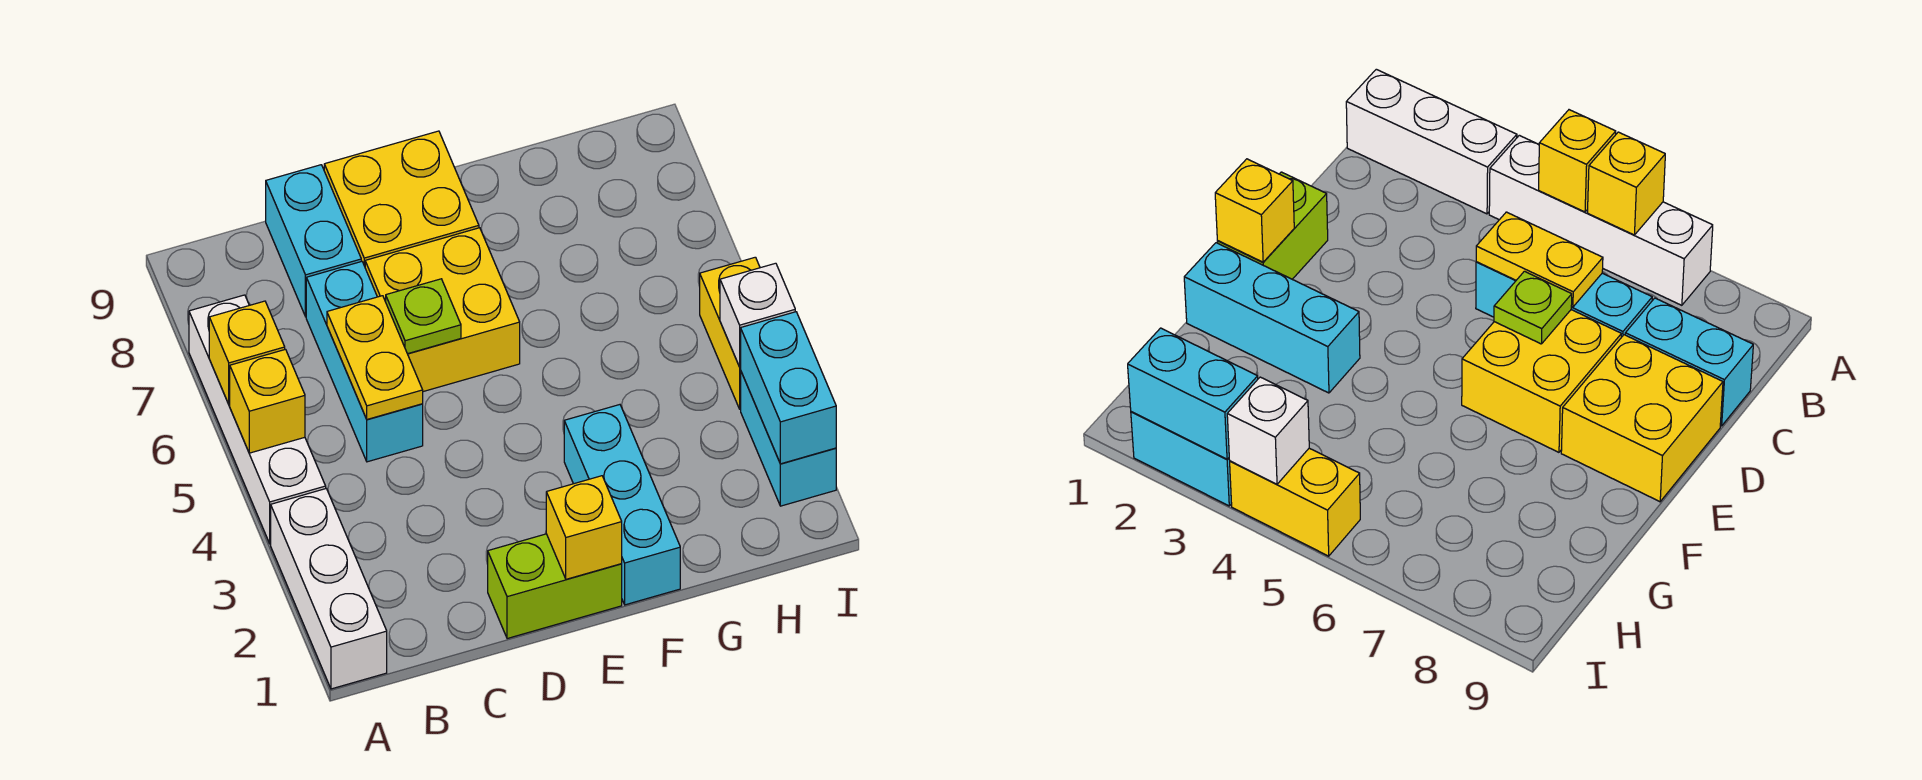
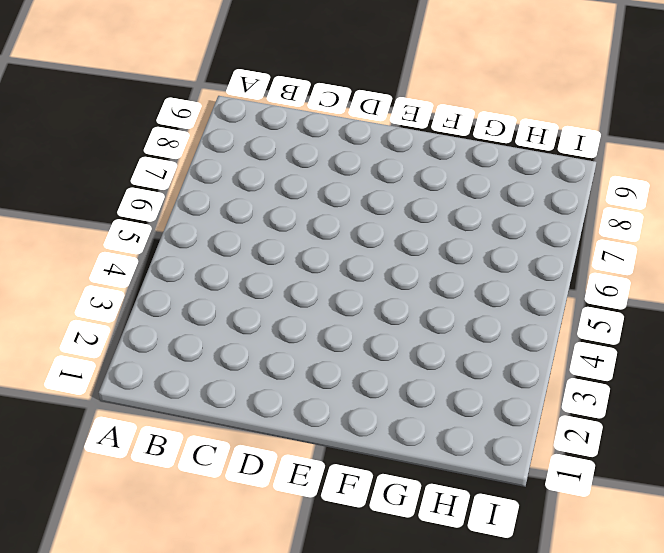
none -> white 1x3 brick [271,489,387,689]
none -> white 1x4 brick [189,295,326,544]
none -> cyan 1x3 brick [306,261,423,462]

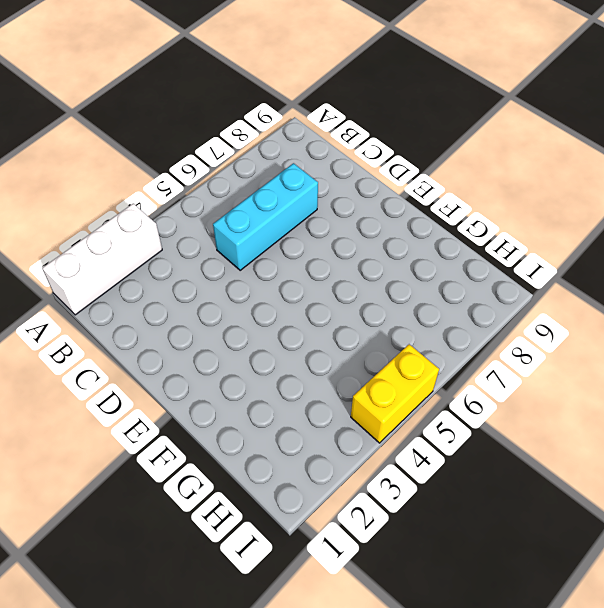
none -> white 1x4 brick [189,295,326,544]
none -> cyan 1x2 brick [266,165,361,317]
none -> lime 1x2 brick [488,534,622,639]

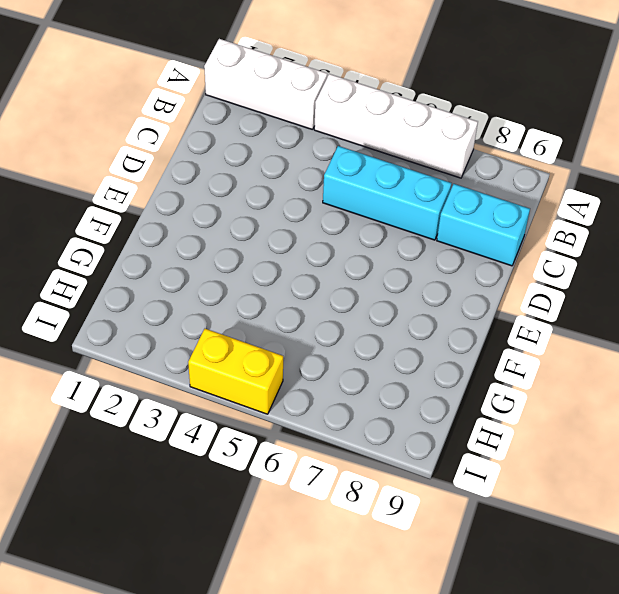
none -> lime 1x2 brick [488,534,622,639]
none -> yellow 2x2 brick [365,228,520,392]
none -> yellow 2x2 brick [324,131,479,266]

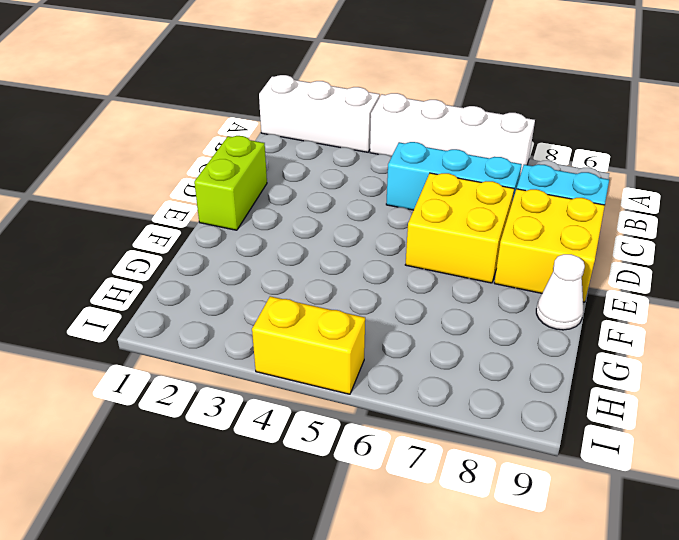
white 1x1 cone [536,254,585,330] -> none
none -> cyan 1x3 brick [564,405,680,605]
none -> cyan 1x2 brick [741,372,836,506]
none -> yellow 1x1 brick [230,349,305,453]

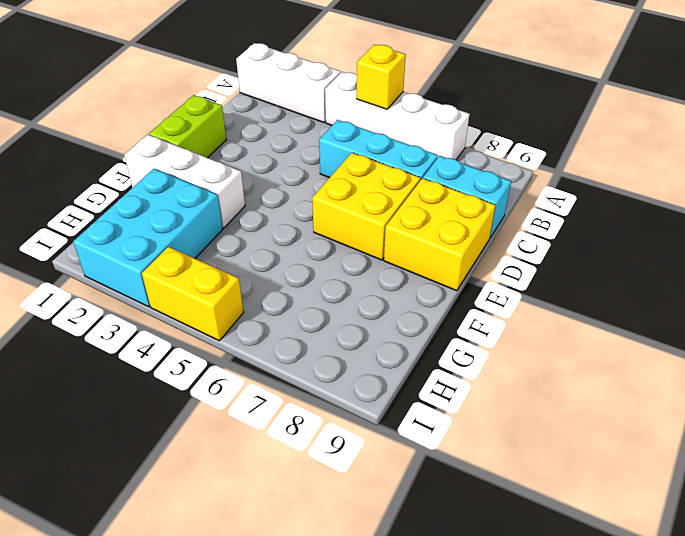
white 1x3 brick [124,135,245,228] -> cyan 1x3 brick [564,405,680,605]
cyan 2x3 brick [73,169,223,307] -> cyan 1x2 brick [741,372,836,506]
none -> yellow 1x1 brick [209,301,285,405]
none -> yellow 1x2 plate [327,296,423,419]
none -> lime 1x1 plate [386,279,461,354]

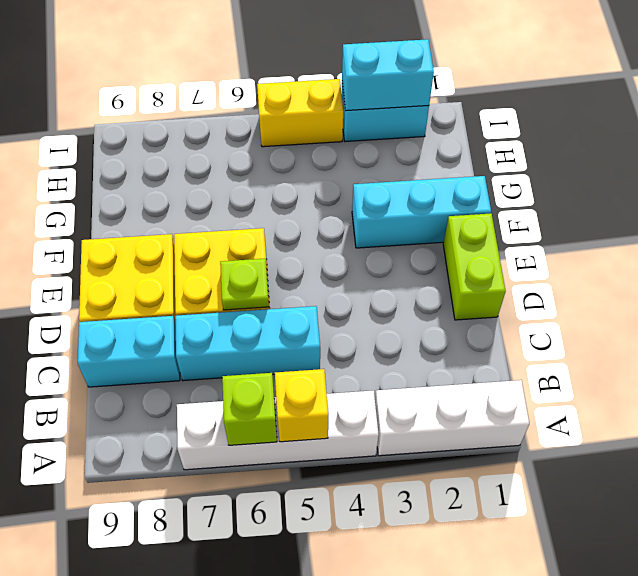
lime 1x1 brick [222,373,277,445] -> yellow 1x1 brick [209,301,285,405]
none -> yellow 1x2 plate [327,296,423,419]
none -> yellow 1x1 brick [546,476,622,579]
none -> white 1x1 brick [720,263,795,367]

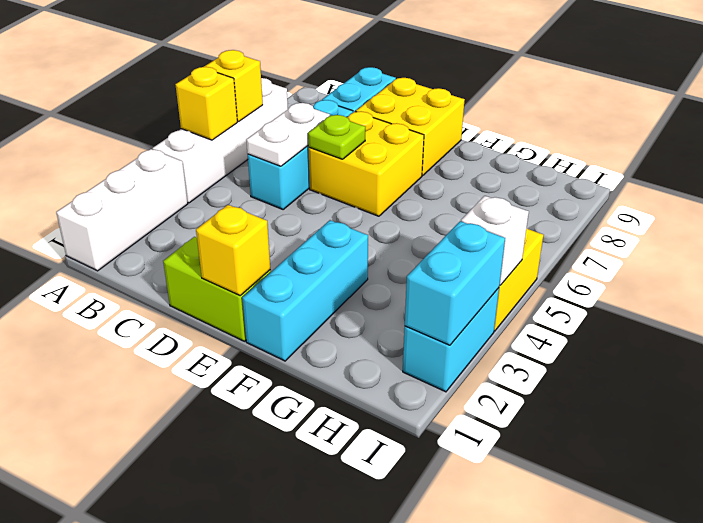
white 1x2 plate [246,103,330,166] -> yellow 1x2 plate [327,296,423,419]

